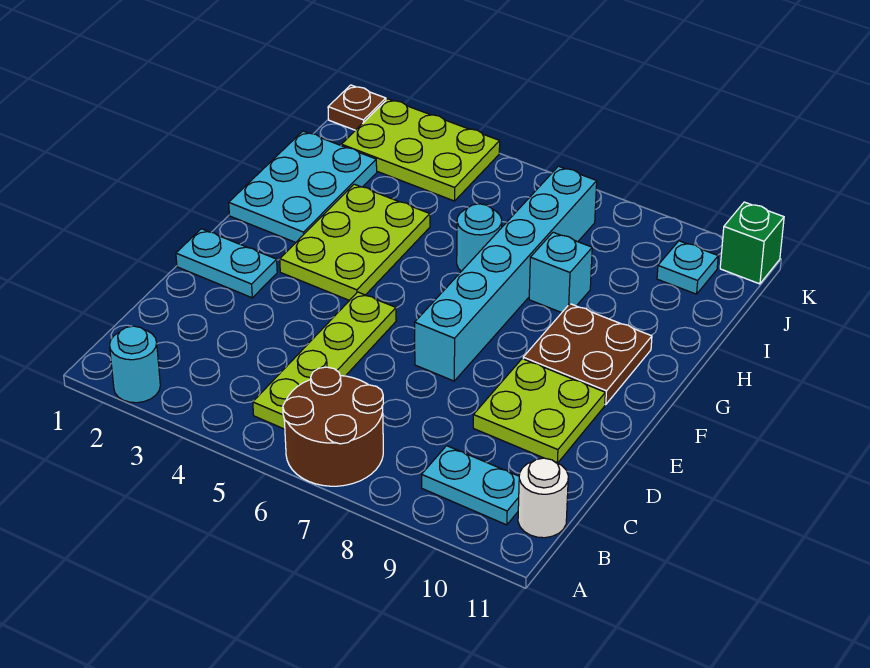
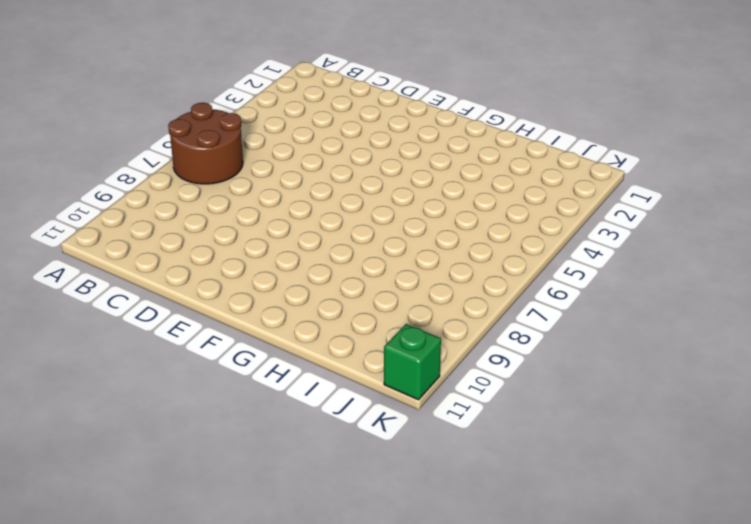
none -> cyan 1x1 round brick [110,326,160,403]
none -> lime 1x4 plate [253,292,396,429]
none -> cyan 1x2 plate [422,446,519,525]

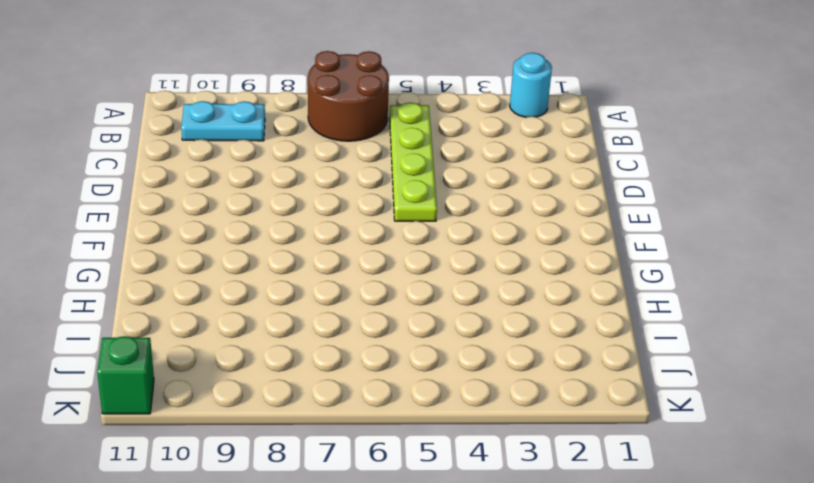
none -> white 1x1 round brick [518,458,568,538]
none -> lime 2x2 plate [473,359,605,463]
none -> cyan 1x2 plate [176,229,277,298]

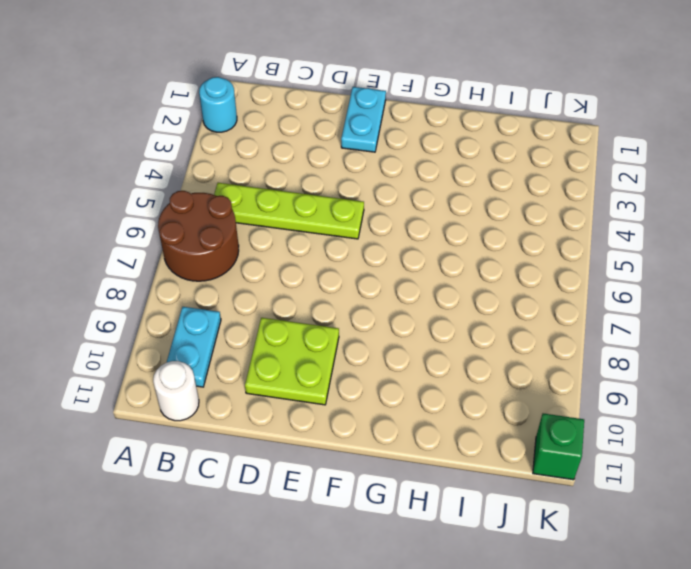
none -> cyan 1x6 brick [415,166,597,381]
none -> lime 2x3 plate [280,184,430,300]
none -> brown 2x2 plate [523,304,652,405]

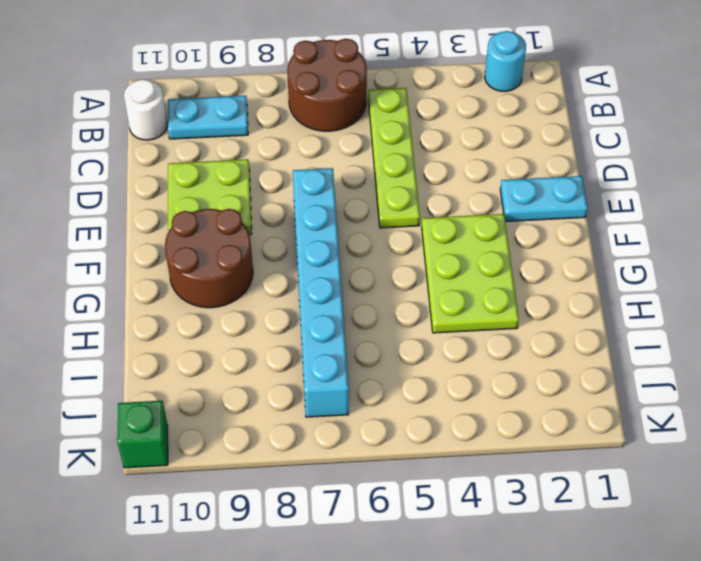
brown 2x2 round brick [165,209,253,308] -> brown 2x2 plate [523,304,652,405]
none -> cyan 2x3 plate [229,131,377,242]
none -> cyan 1x1 round brick [457,204,502,271]
none -> cyan 1x1 brick [529,232,592,313]

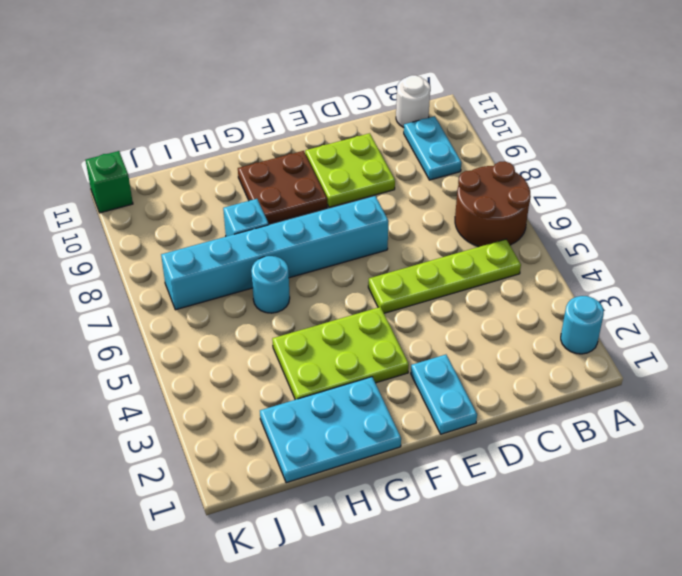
none -> lime 2x3 plate [341,99,500,201]
none -> cyan 1x1 plate [657,241,718,294]
none -> brown 1x1 plate [328,85,386,130]

